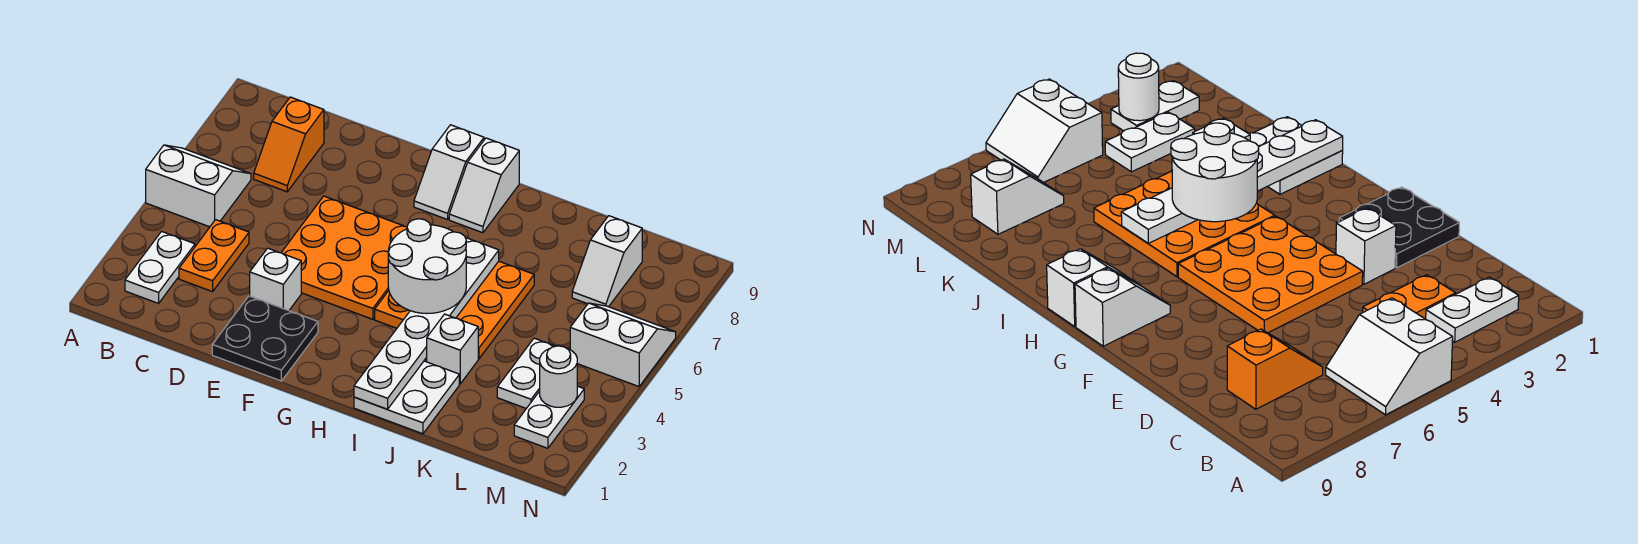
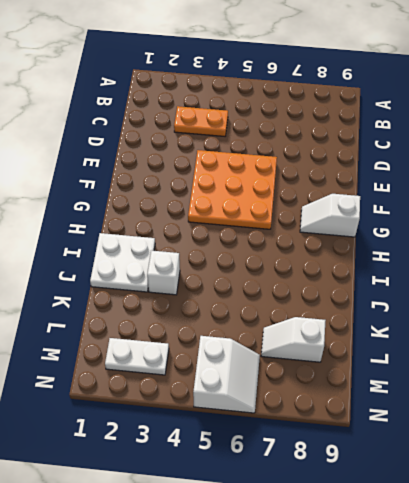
none -> white 2x2 slope [146,145,251,227]
none -> white 1x2 plate [125,231,195,303]
none -> orange 1x2 slope [254,97,324,192]

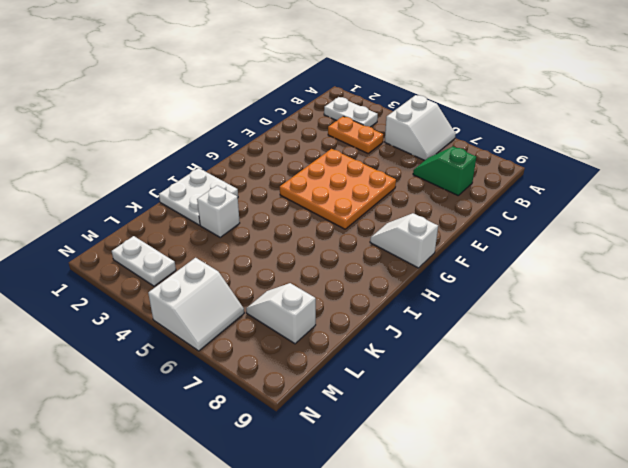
green 1x2 slope [413,147,476,195] -> orange 1x2 slope [254,97,324,192]
none -> black 2x2 plate [212,296,318,381]
none -> white 1x1 brick [250,248,301,311]
none -> orange 3x3 plate [375,261,534,359]

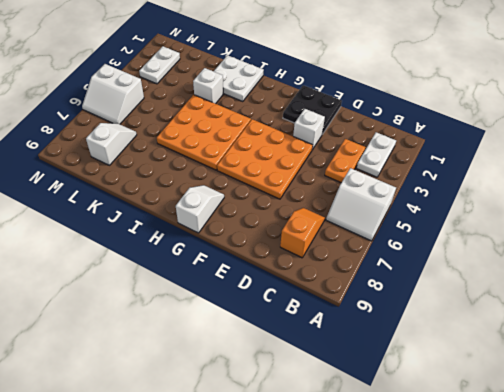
none -> white 1x2 slope [449,138,519,233]
none -> white 1x2 plate [497,338,555,408]
none -> white 1x6 plate [354,238,499,409]

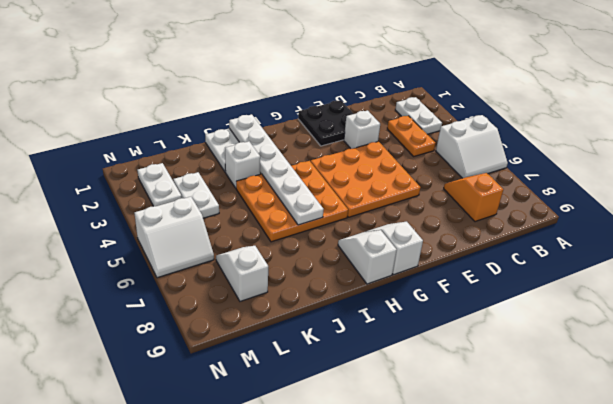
none -> white 1x1 round brick [540,346,577,407]
none -> white 2x2 round brick [388,219,466,313]

